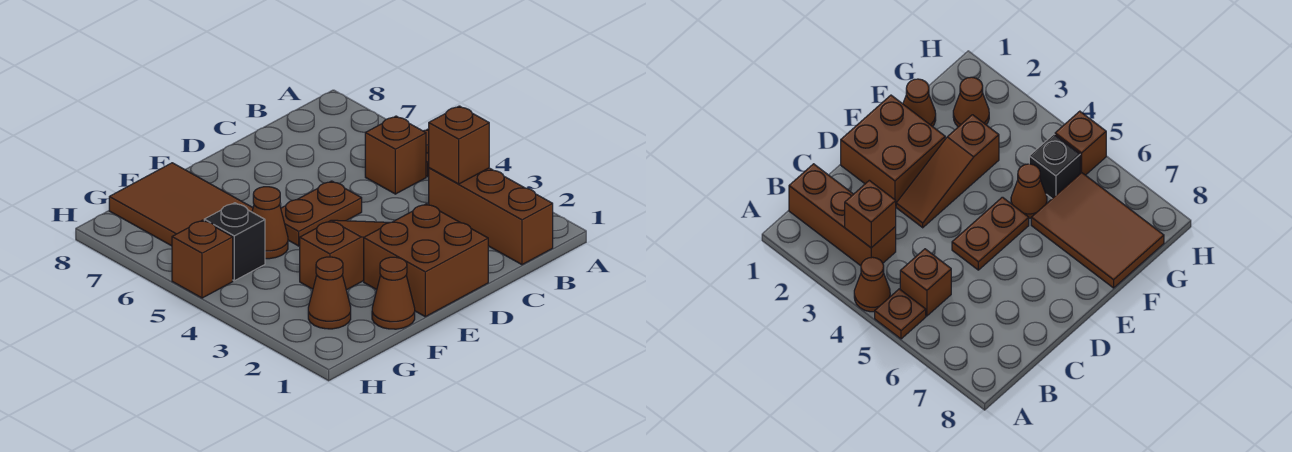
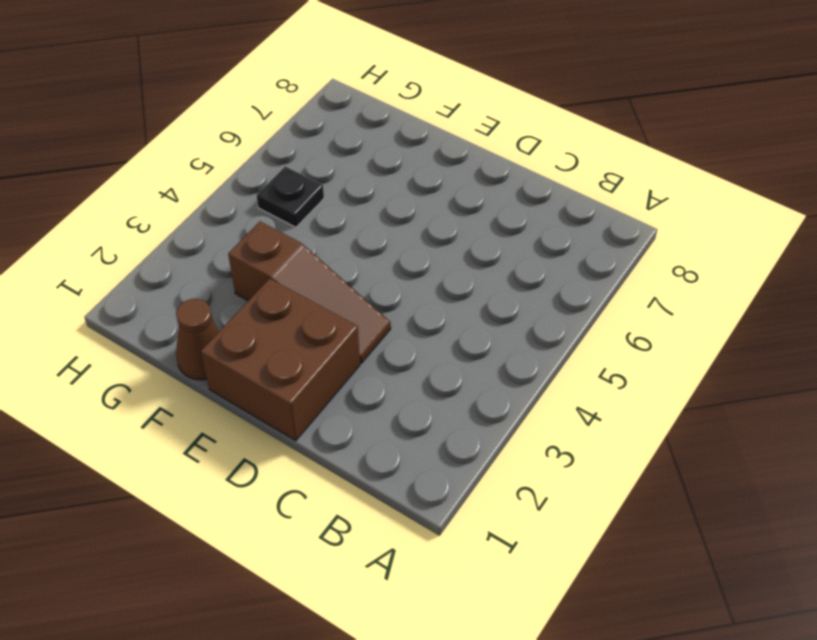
black 1x1 plate [257,166,324,227] -> black 1x1 brick [204,203,265,281]
none -> brown 1x1 cone [854,257,890,312]
none -> brown 1x1 plate [875,289,926,339]
none -> brown 1x3 brick [429,168,553,265]

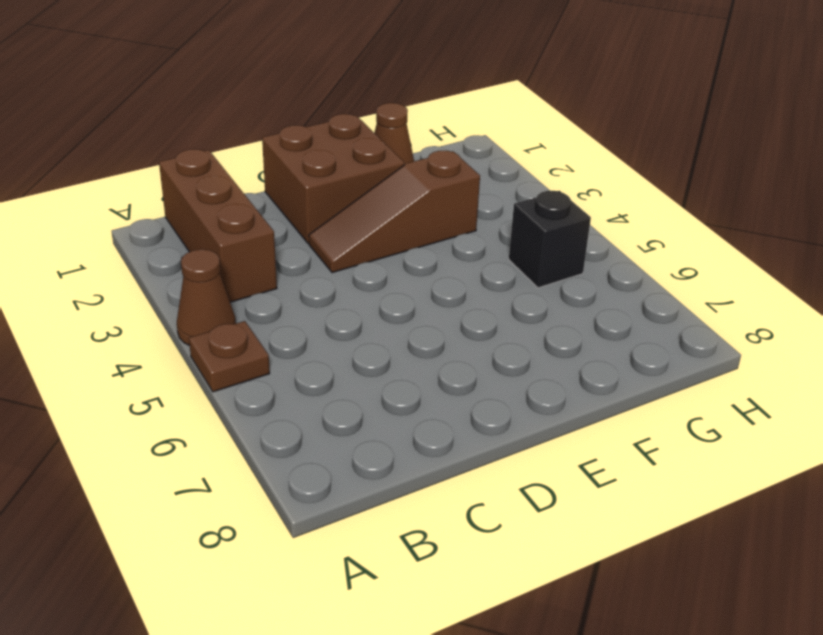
none -> brown 1x1 brick [365,116,426,194]
none -> brown 1x2 plate [281,181,362,246]
none -> brown 1x1 cone [252,187,288,259]

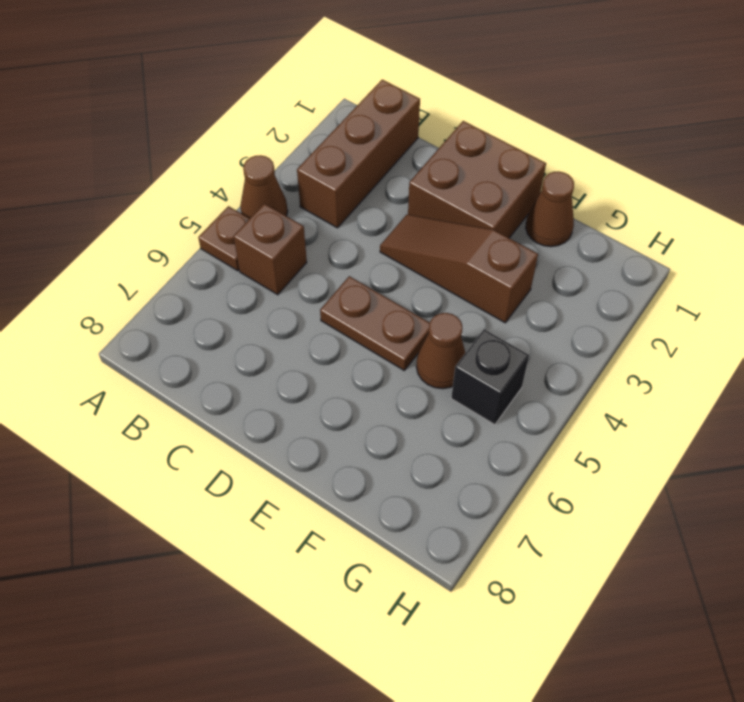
none -> brown 2x3 tile [109,163,253,246]
none -> brown 1x1 cone [308,257,351,329]
none -> brown 1x1 brick [172,220,233,298]

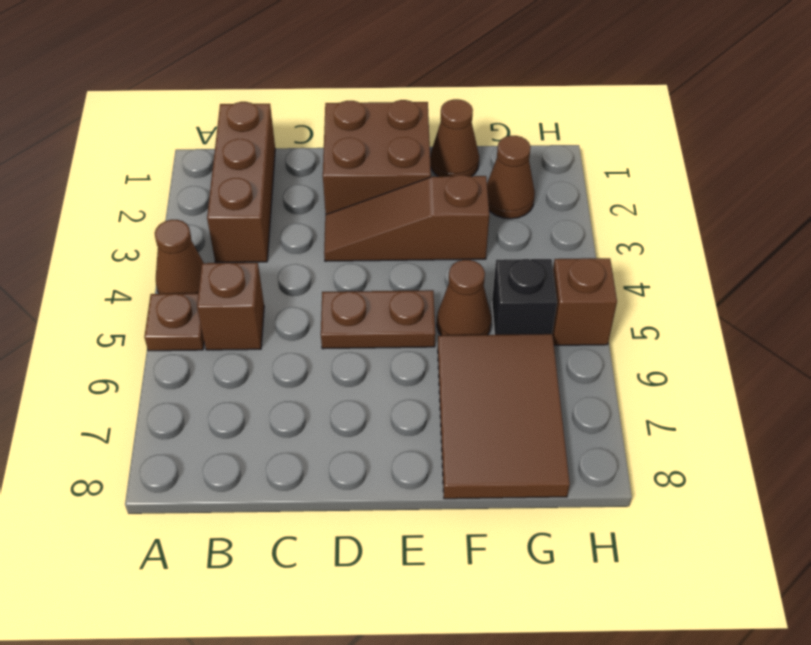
none -> brown 1x1 brick [429,106,489,184]

